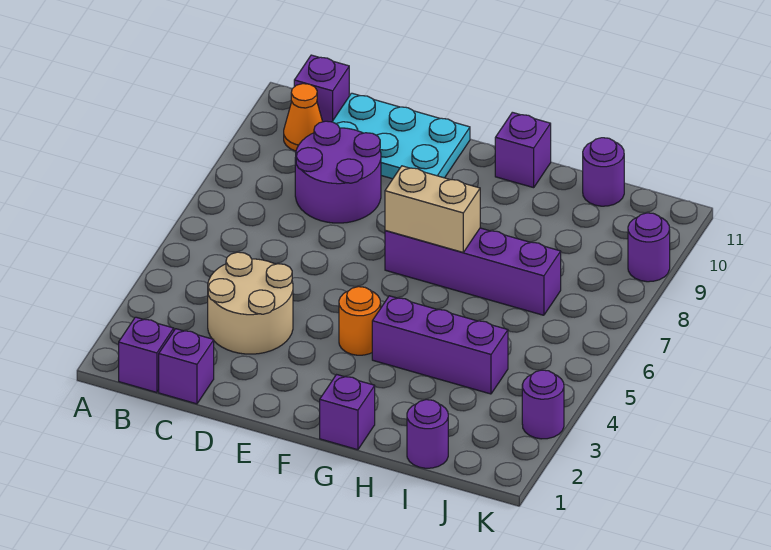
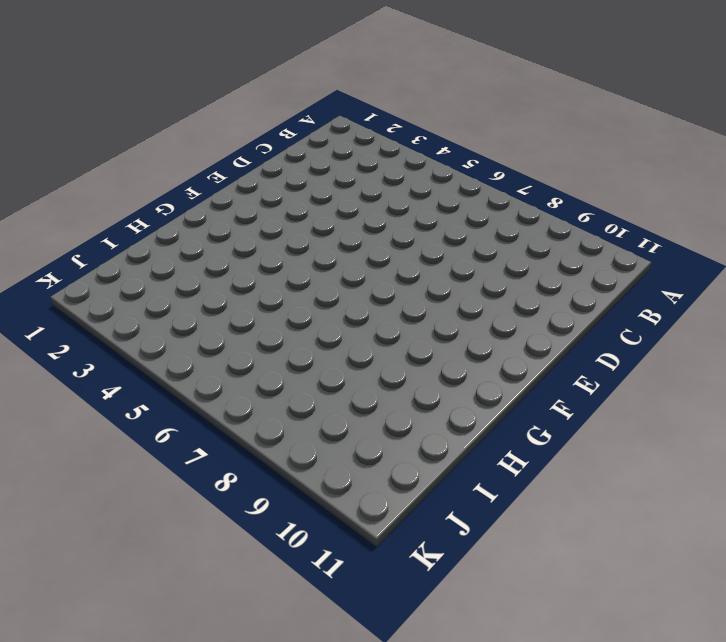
none -> purple 1x1 brick [119,317,174,392]
none -> orange 1x1 cone [284,84,323,151]
none -> purple 1x1 brick [294,55,349,122]

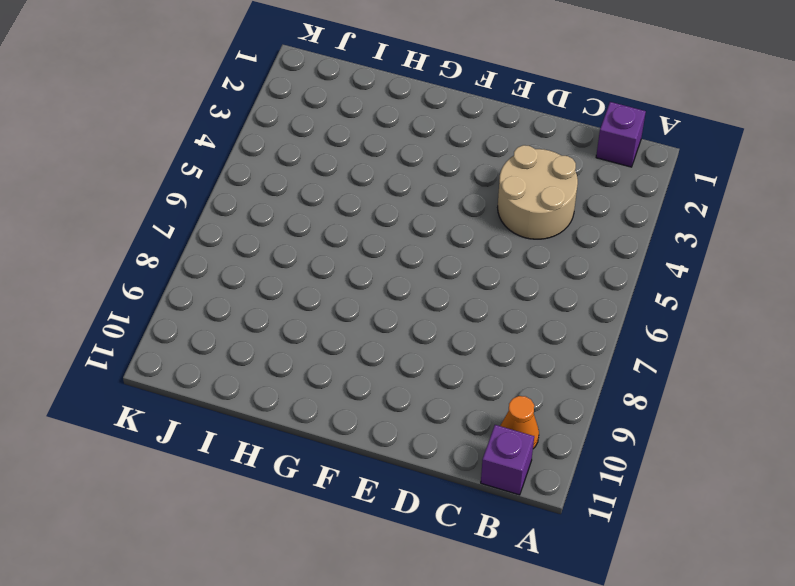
none -> purple 1x1 brick [159,329,214,404]
none -> purple 2x2 round brick [295,121,381,223]
none -> cyan 2x3 plate [332,93,470,179]

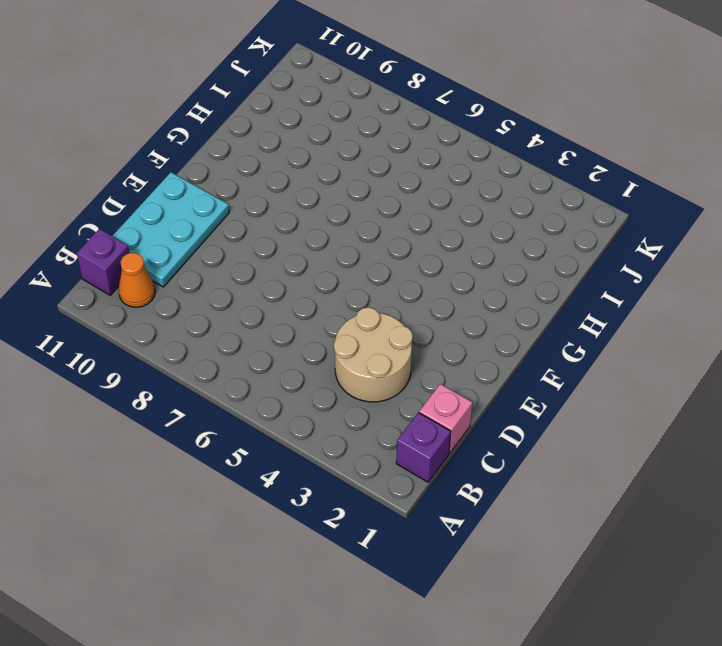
pink 1x1 brick [419,384,472,453] -> purple 1x1 brick [159,329,214,404]
none -> purple 2x2 round brick [295,121,381,223]
none -> orange 1x1 round brick [339,287,381,355]
none -> purple 1x4 brick [385,228,561,315]

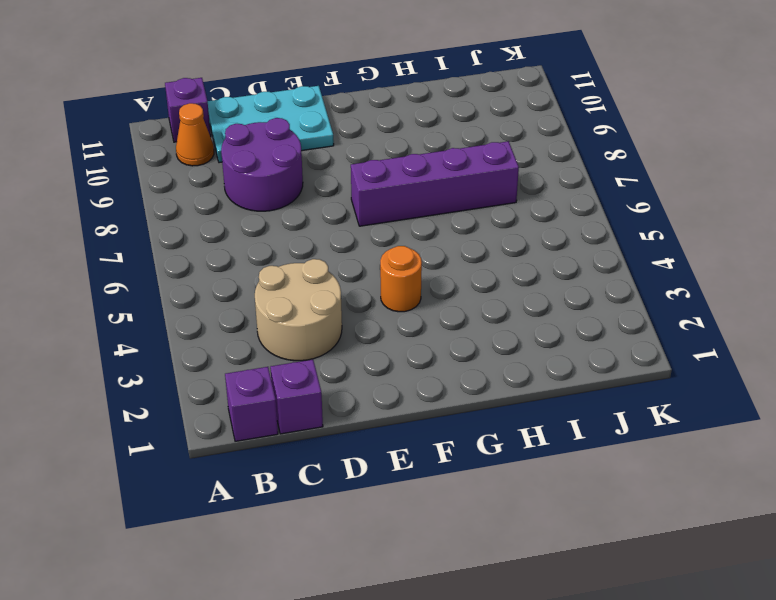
none -> purple 1x1 brick [320,375,375,450]
none -> purple 1x3 brick [372,296,508,394]
none -> purple 1x1 brick [495,112,551,188]

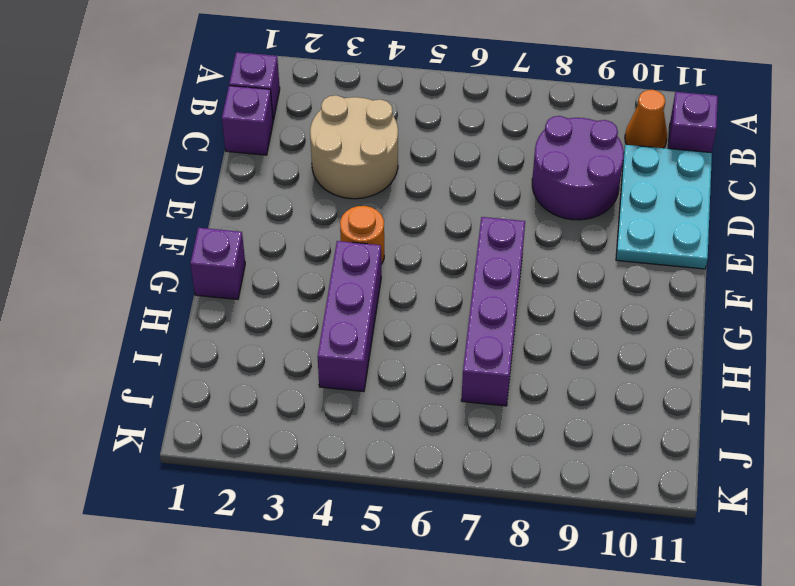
none -> purple 1x1 brick [495,112,551,188]
none -> purple 1x1 round brick [407,400,448,468]
none -> purple 1x1 round brick [583,138,624,206]

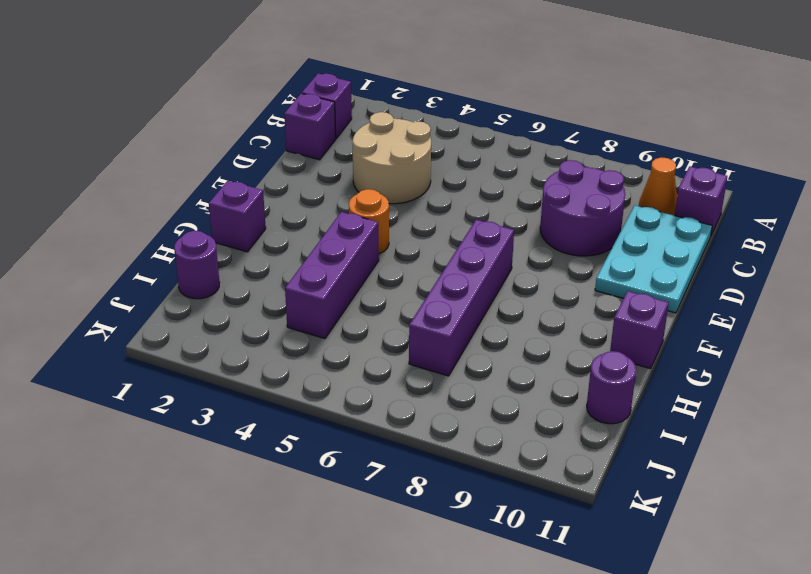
none -> purple 1x1 round brick [522,370,564,439]
none -> purple 1x1 round brick [628,213,670,282]
none -> tan 1x2 brick [385,166,480,252]

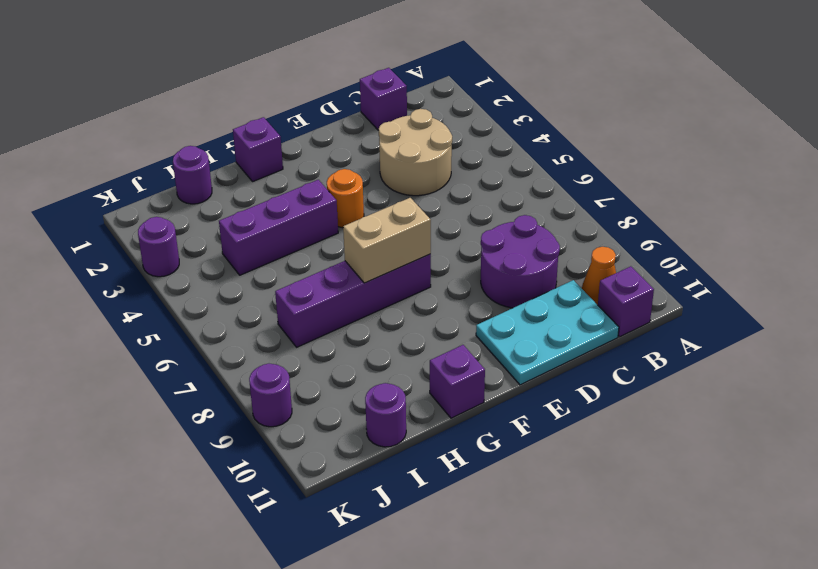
none -> purple 1x1 brick [119,317,174,392]

